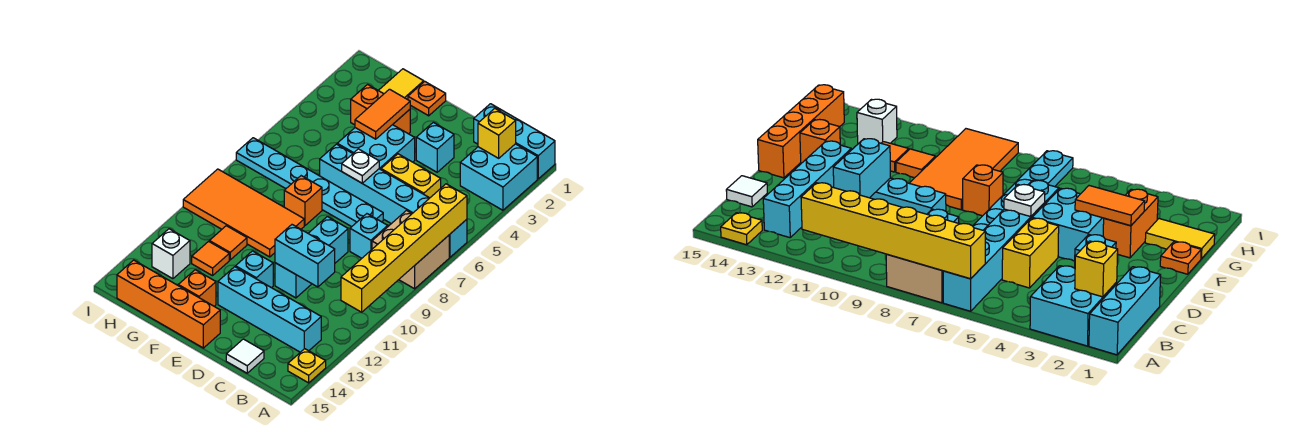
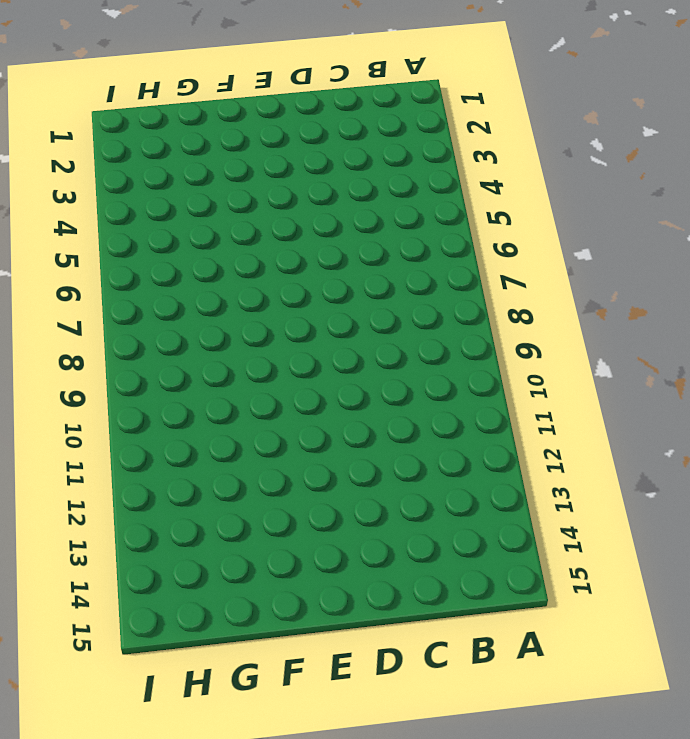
none -> cyan 1x3 brick [474,104,555,179]
none -> cyan 2x2 brick [460,144,537,210]
none -> cyan 1x6 brick [320,144,467,257]

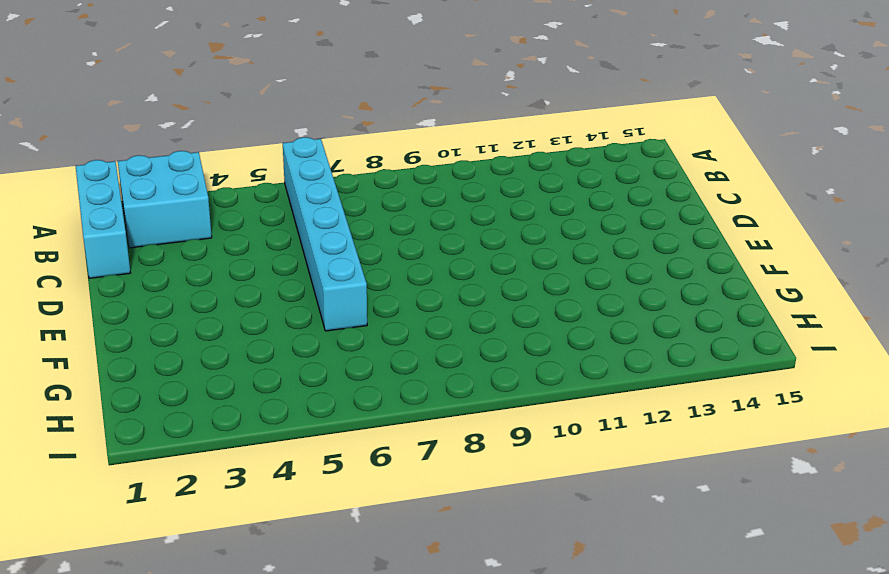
none -> tan 2x2 brick [372,211,449,289]
none -> yellow 1x1 plate [288,349,326,383]
none -> cyan 1x4 brick [218,267,321,352]

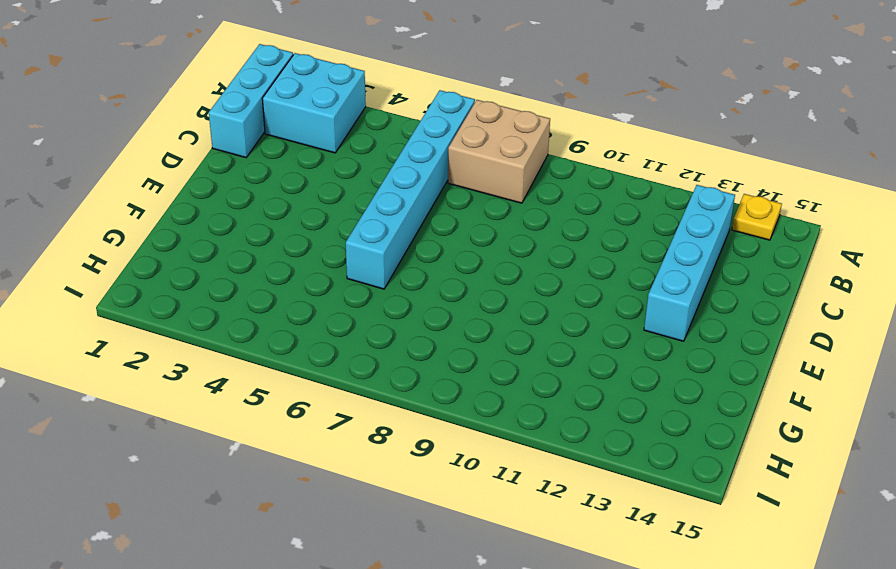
none -> yellow 1x2 brick [381,154,441,198]
none -> cyan 1x1 brick [350,214,388,258]
none -> white 1x1 tile [226,339,264,373]

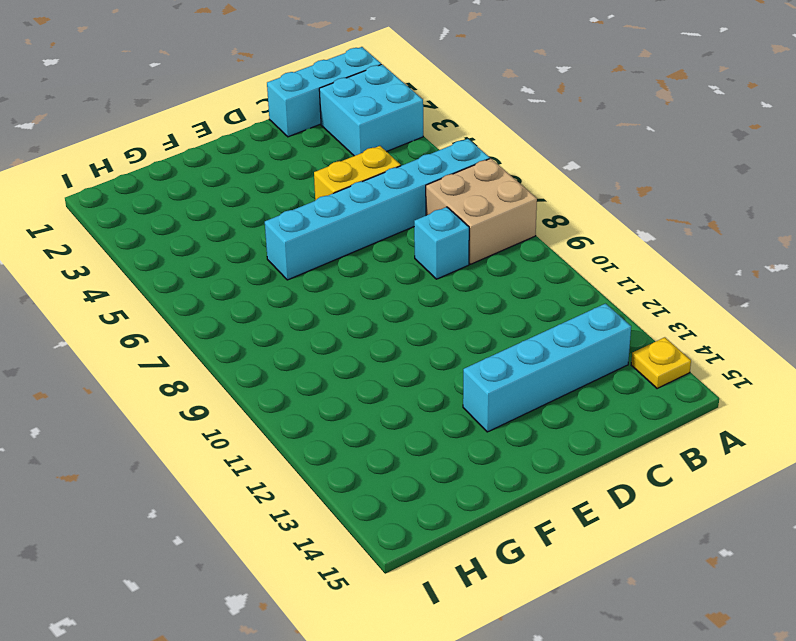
none -> white 1x1 tile [226,339,264,373]
none -> cyan 1x1 brick [416,122,454,172]
none -> cyan 1x6 plate [236,138,383,227]

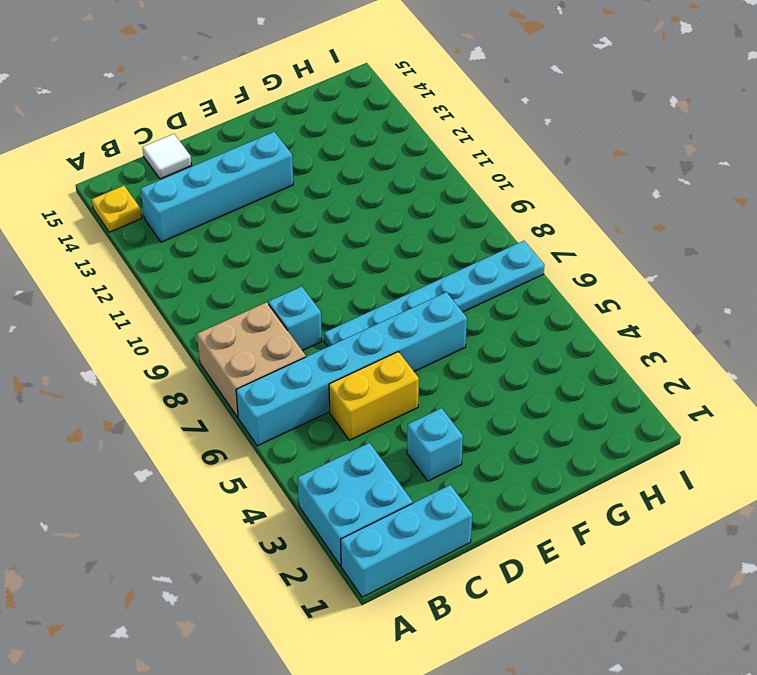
none -> cyan 1x3 brick [275,217,348,298]
none -> cyan 2x2 brick [337,125,415,169]
none -> cyan 1x1 brick [236,251,273,288]

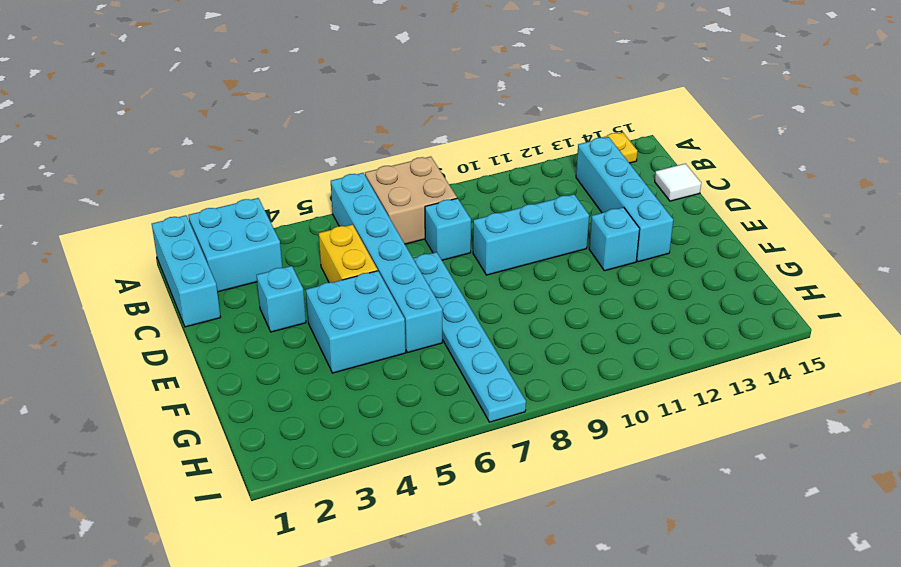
none -> orange 1x4 brick [117,260,220,348]
none -> orange 1x1 plate [408,82,446,116]
none -> orange 1x2 brick [351,85,410,134]

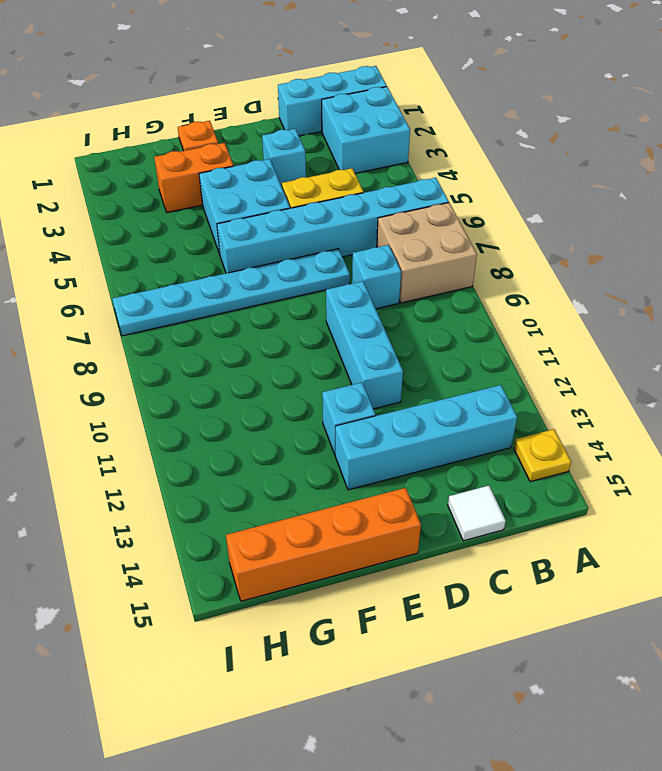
none -> orange 1x1 brick [284,176,322,225]
none -> orange 2x4 tile [183,169,304,257]
none -> orange 1x1 brick [178,270,216,306]

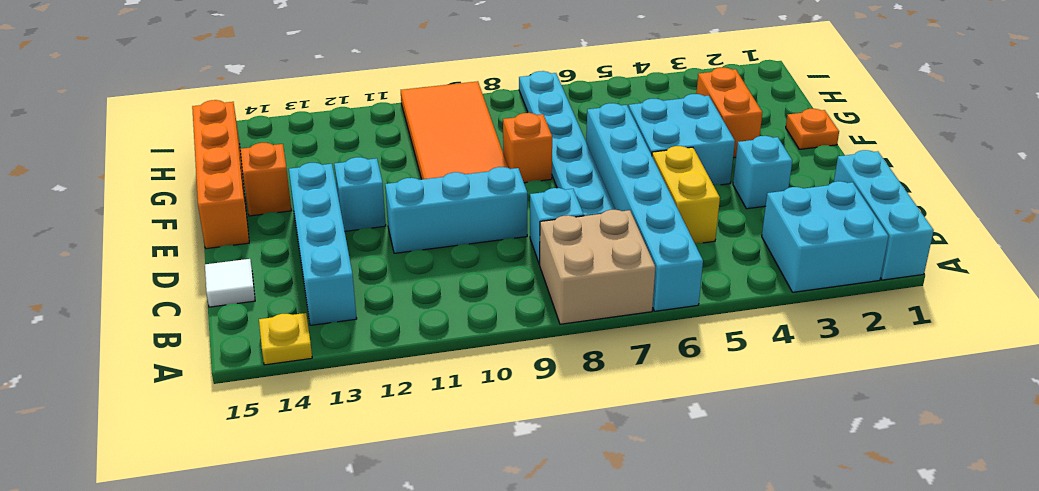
none -> yellow 1x2 tile [378,69,424,100]
none -> orange 1x1 tile [209,226,247,260]
none -> orange 1x1 tile [192,241,229,276]

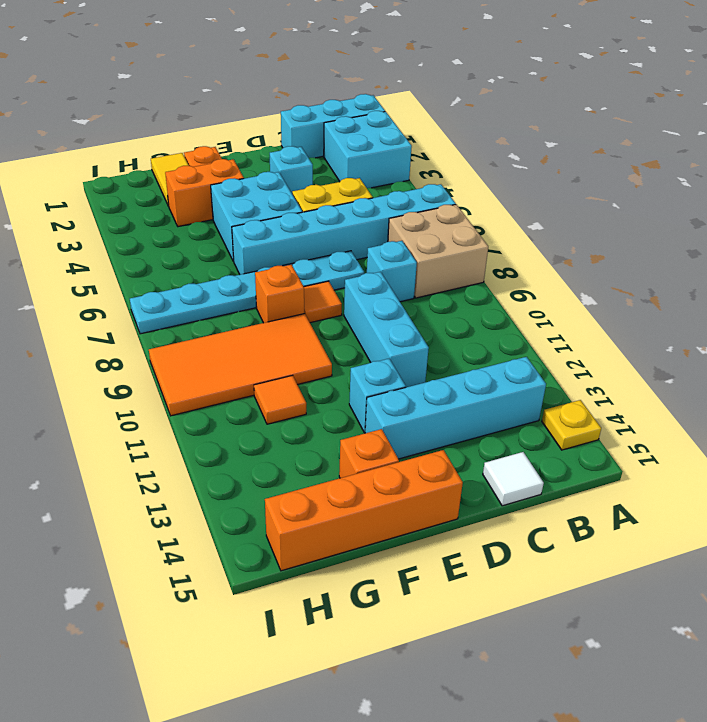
orange 1x1 tile [304,281,342,323] -> orange 1x1 tile moved to [192,241,229,276]
none -> white 1x1 brick [152,229,190,279]
none -> yellow 1x6 brick [341,184,467,312]
none -> yellow 1x1 brick [478,109,516,158]

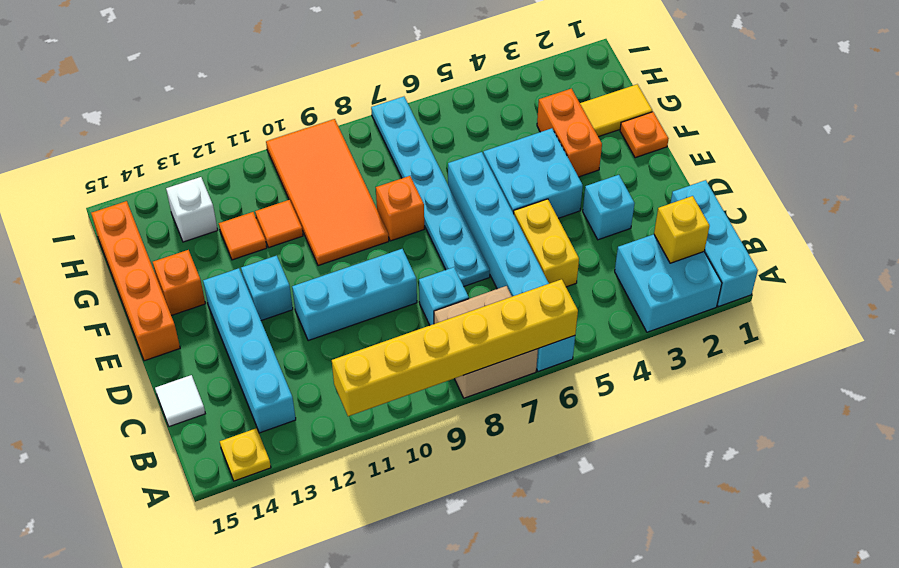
none -> cyan 1x2 brick [275,225,335,287]
none -> white 1x1 plate [342,149,379,183]
none -> orange 1x2 tile [355,89,410,139]

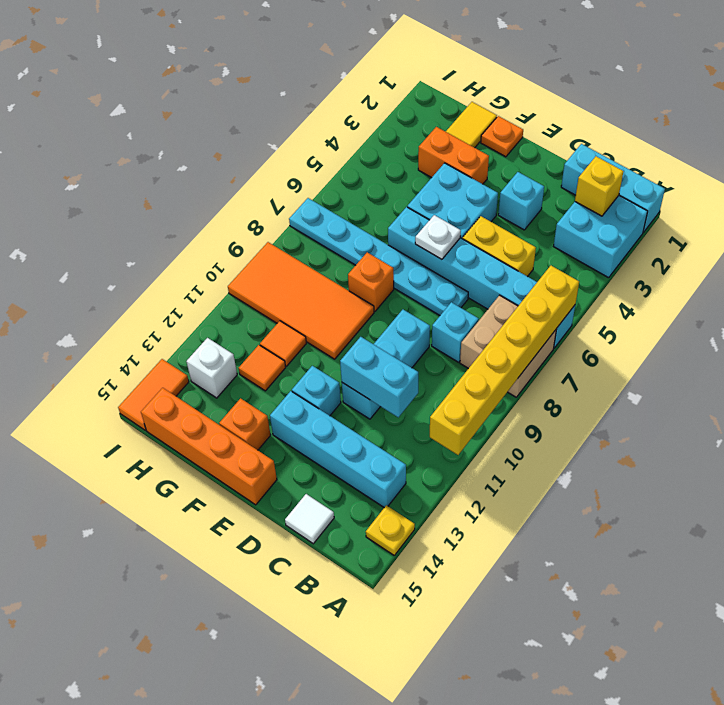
orange 1x2 tile [118,359,189,430] -> orange 1x2 tile moved to [355,89,410,139]

